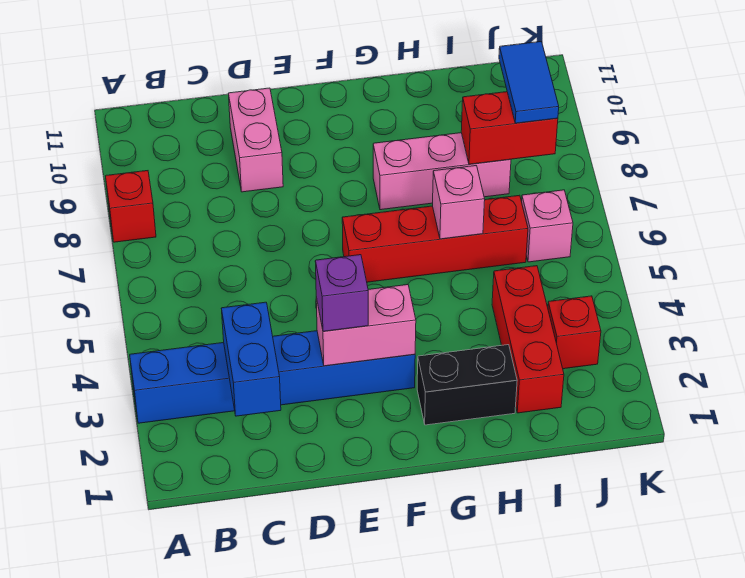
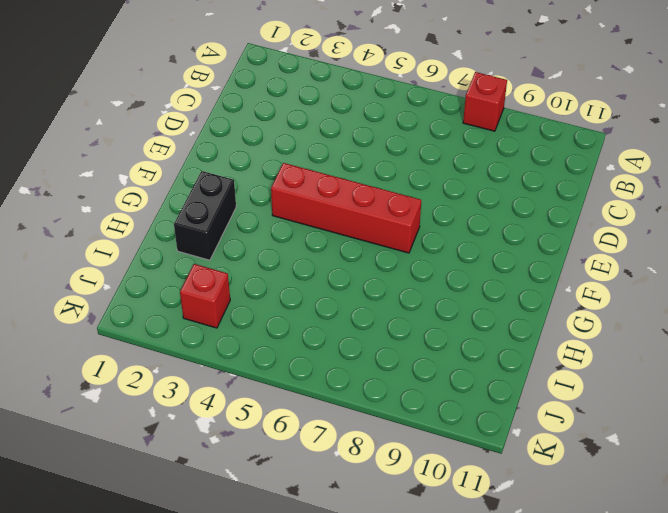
red 1x4 brick [271,163,421,253] -> red 1x4 brick turned to [342,195,528,282]
none -> blue 1x6 brick [130,331,415,423]
none -> pink 1x2 brick [228,88,283,192]
none -> pink 1x3 brick [373,133,511,210]

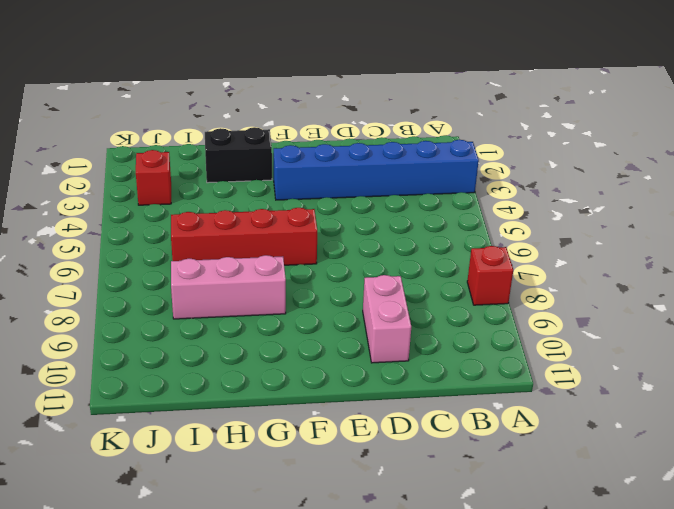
none -> red 1x3 brick [492,266,564,413]
none -> pink 1x1 brick [522,190,573,262]
none -> blue 1x2 brick [221,302,281,416]

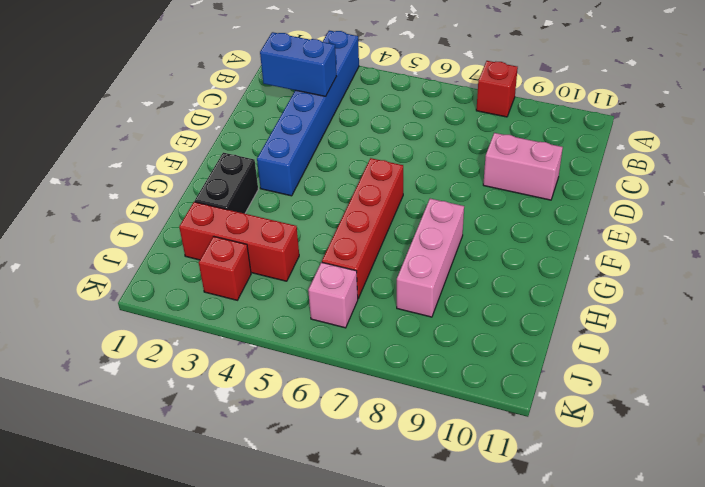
none -> pink 1x2 brick [316,285,416,366]
none -> pink 1x1 brick [433,166,485,239]
none -> red 1x2 brick [461,92,558,164]

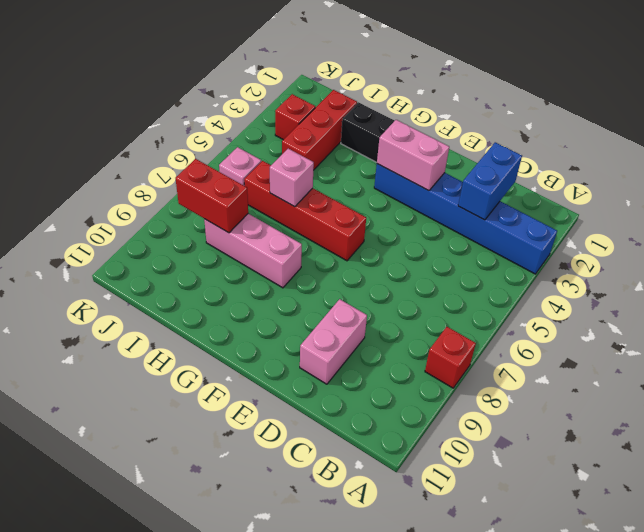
none -> purple 1x1 brick [315,255,368,331]
none -> blue 1x2 tile [499,42,559,123]

